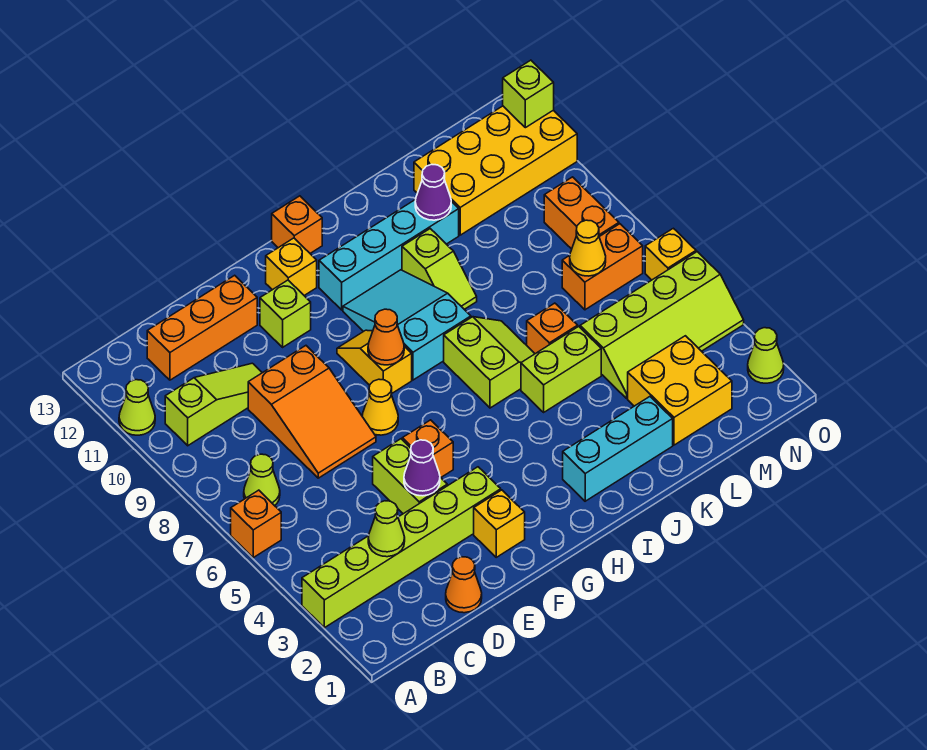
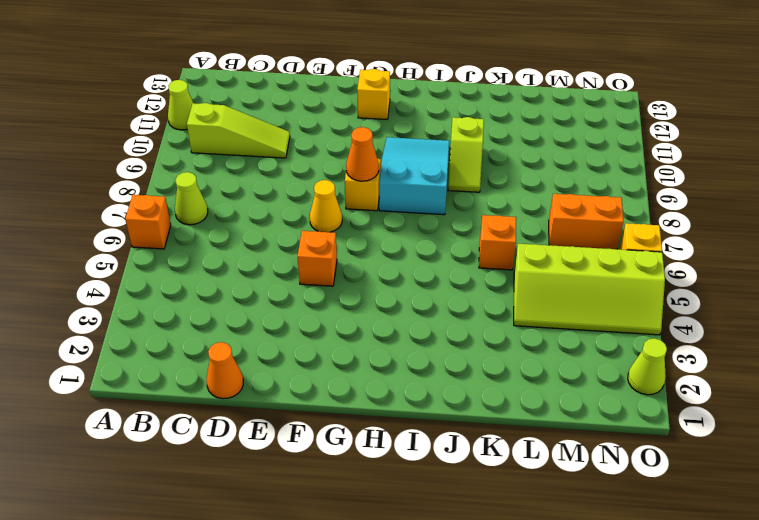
none -> lime 1x6 brick [302,467,501,628]
none -> orange 1x3 brick [147,275,257,380]
none -> orange 2x3 slope [248,346,376,478]
none -> lime 1x2 brick [373,439,447,514]

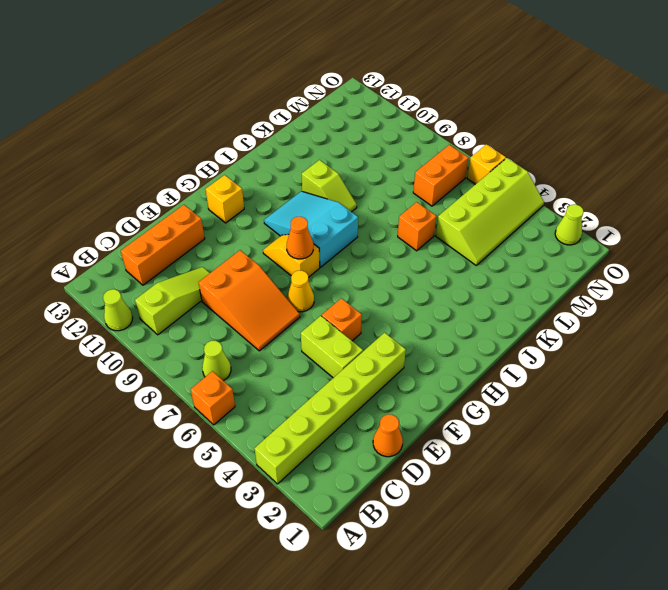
none -> yellow 1x1 brick [474,490,525,557]
none -> lime 1x1 brick [260,280,311,347]
none -> cyan 1x4 brick [319,199,459,310]
none -> orange 1x1 brick [272,196,322,253]

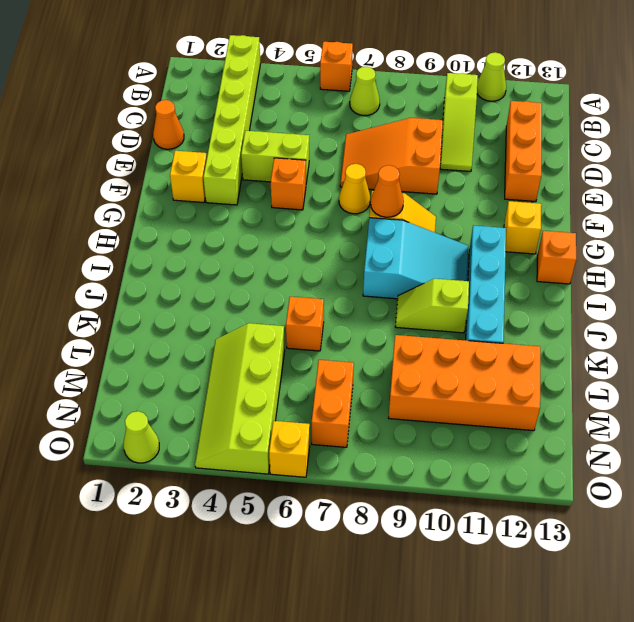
orange 2x4 brick [389,335,540,431] -> yellow 2x4 brick [414,106,577,235]
none -> lime 1x1 brick [260,280,311,347]
none -> cyan 1x3 brick [563,397,673,501]
none -> lime 2x2 slope [444,317,535,408]
none -> lime 1x2 brick [521,326,601,412]

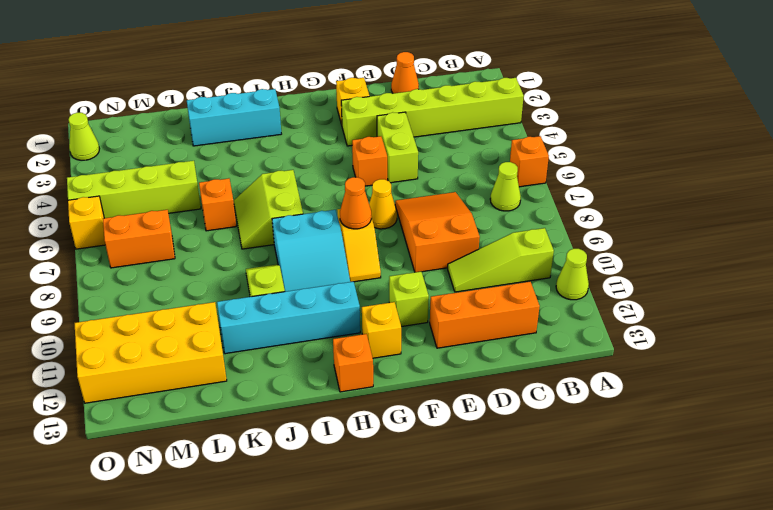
none -> lime 1x2 brick [521,326,601,412]
none -> yellow 2x2 brick [628,336,732,445]
none -> orange 1x2 brick [544,177,619,249]
none -> lime 1x1 cone [368,501,405,557]

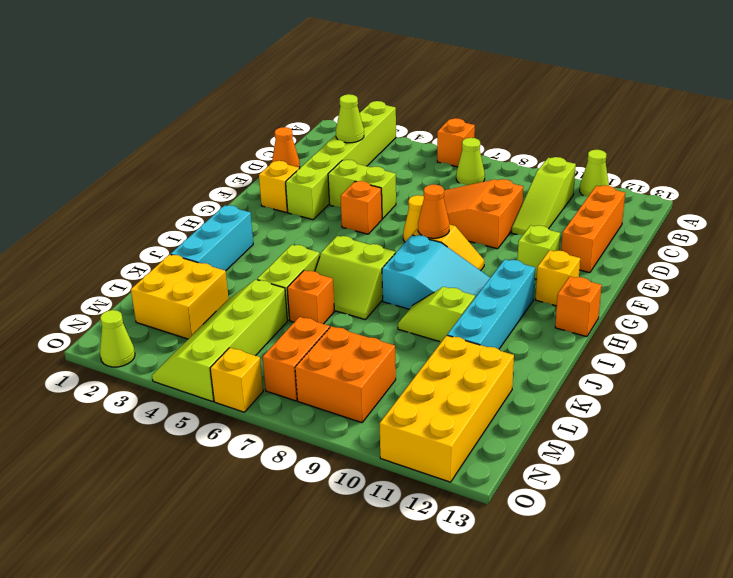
orange 2x2 brick [295,326,396,423] -> orange 1x2 brick [544,177,619,249]
none -> purple 1x1 cone [404,440,440,496]
none -> purple 1x1 cone [415,165,451,220]
none -> yellow 1x1 cone [570,220,606,276]
none -> lime 1x1 brick [503,60,554,128]

